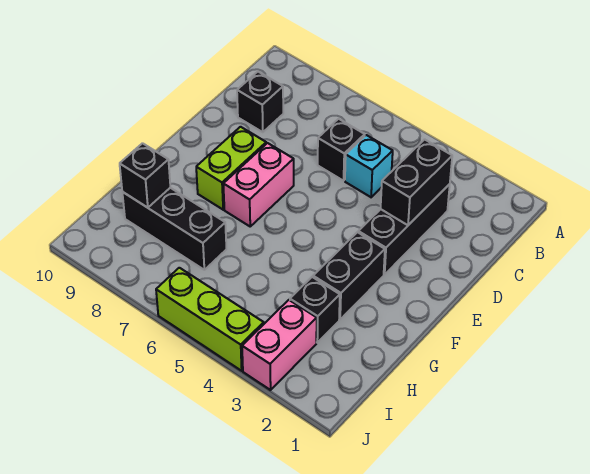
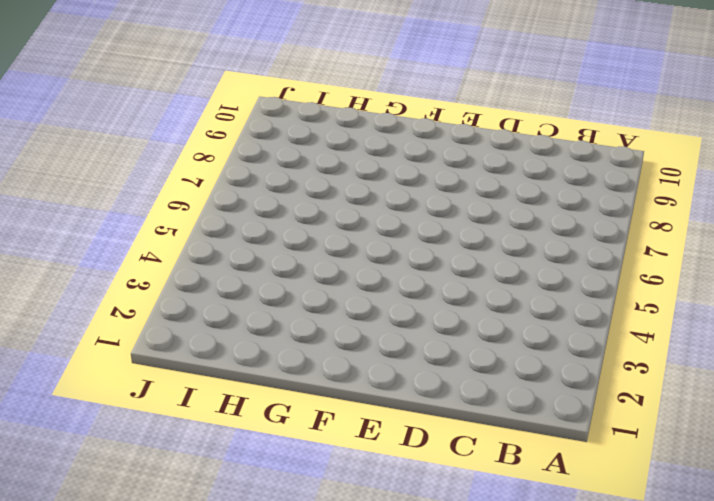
none -> black 1x3 brick [358,184,450,275]
none -> cyan 1x1 brick [345,135,393,197]
none -> black 1x1 brick [318,119,365,181]

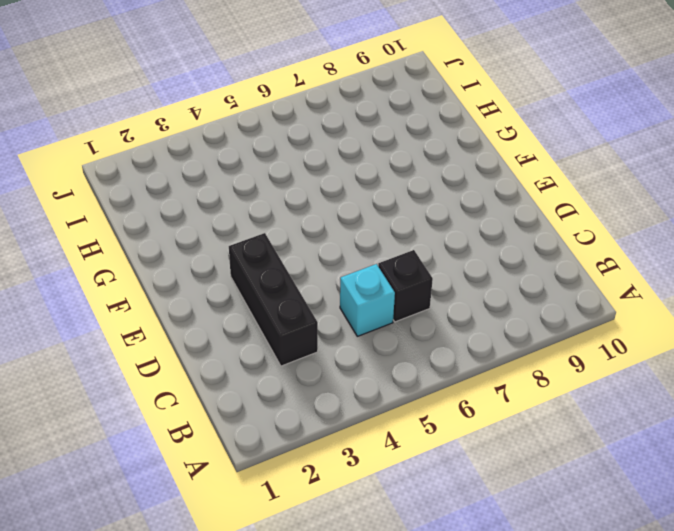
none -> black 1x1 brick [237,72,283,132]
none -> pink 1x2 brick [223,143,294,226]
none -> lime 1x2 brick [196,127,266,210]

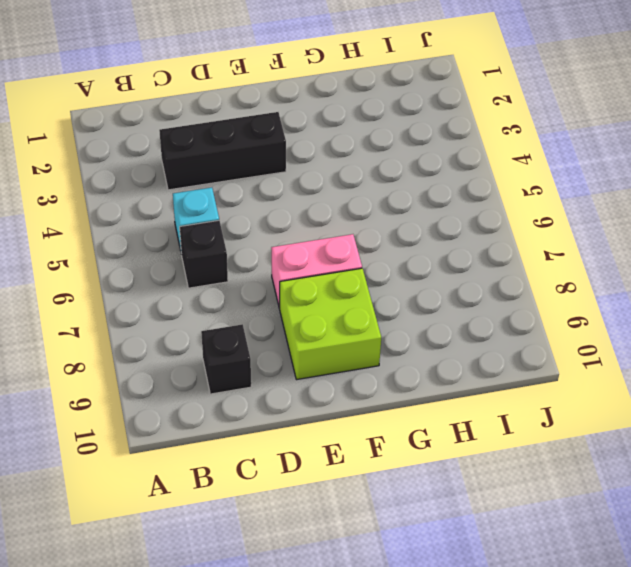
lime 2x2 brick [280,268,381,380] -> lime 1x2 brick [196,127,266,210]
none -> black 1x2 brick [313,232,385,319]
none -> black 1x1 brick [290,277,340,343]
none -> black 1x3 brick [122,188,226,270]

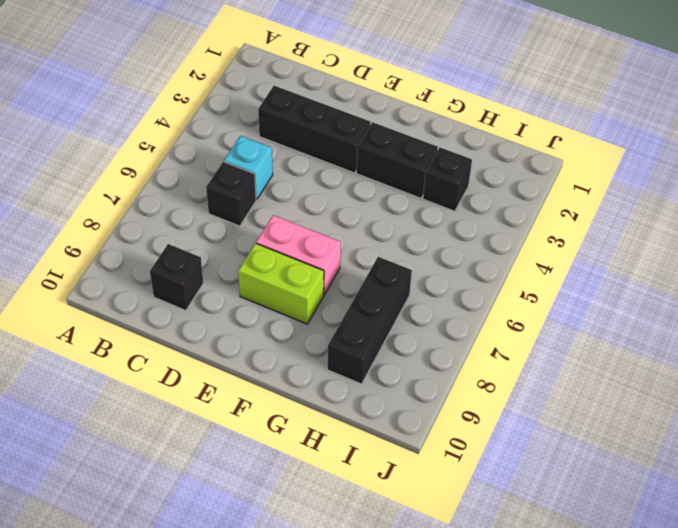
none -> pink 1x2 brick [242,300,317,390]
none -> lime 1x3 brick [156,268,264,371]
none -> black 1x2 brick [381,139,452,225]

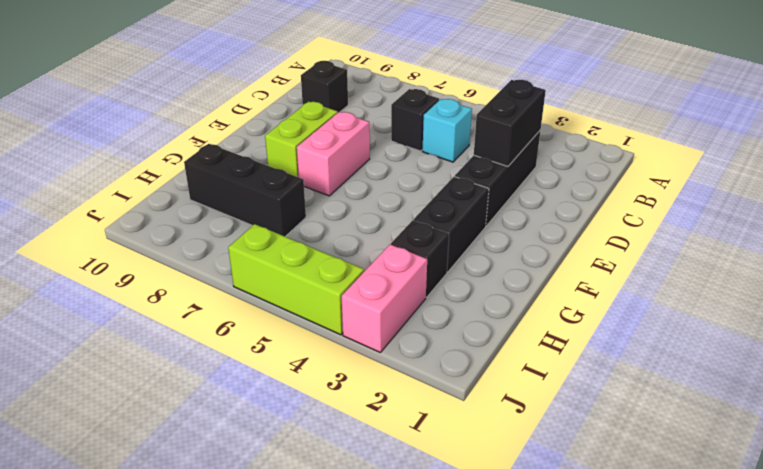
none -> black 1x1 brick [120,143,170,208]

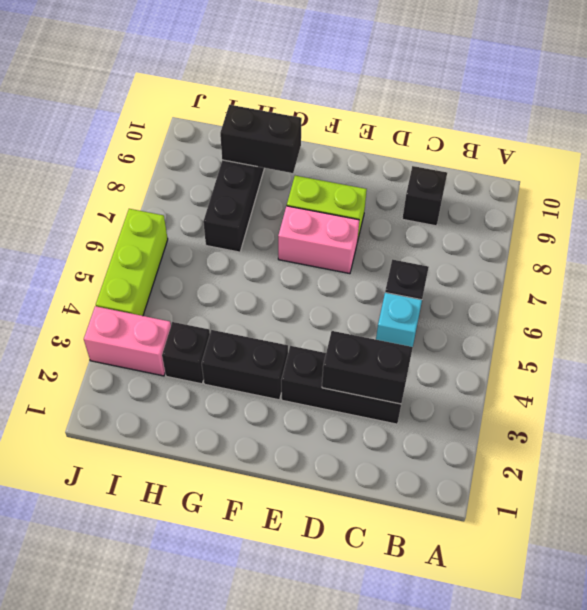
black 1x2 brick [220,105,302,173] -> black 1x1 brick [120,143,170,208]

